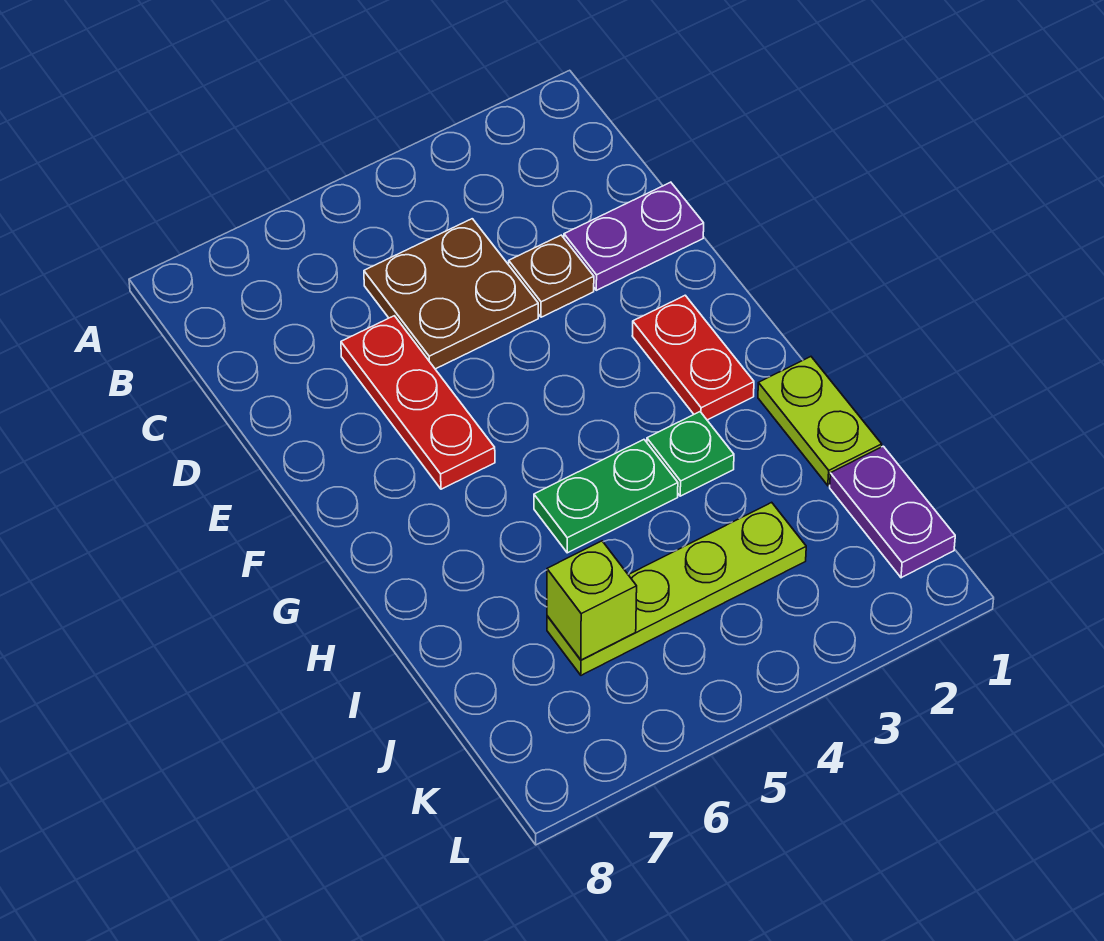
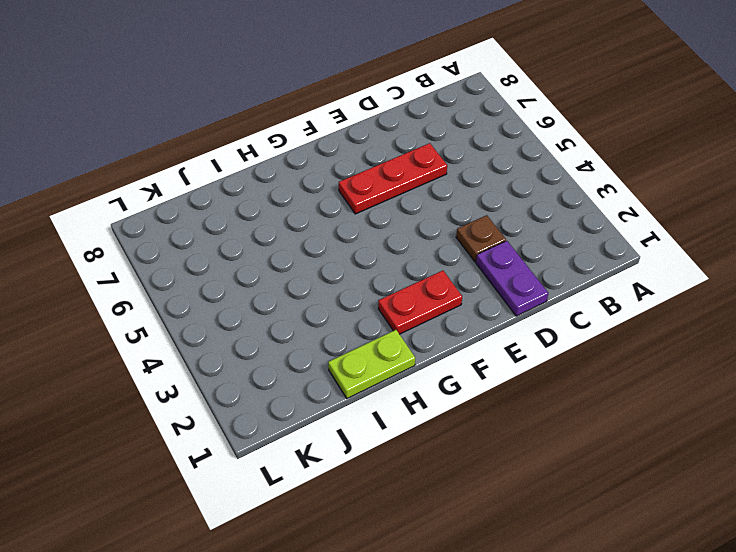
none -> brown 2x2 plate [364,219,538,369]
none -> green 1x1 plate [647,412,734,496]

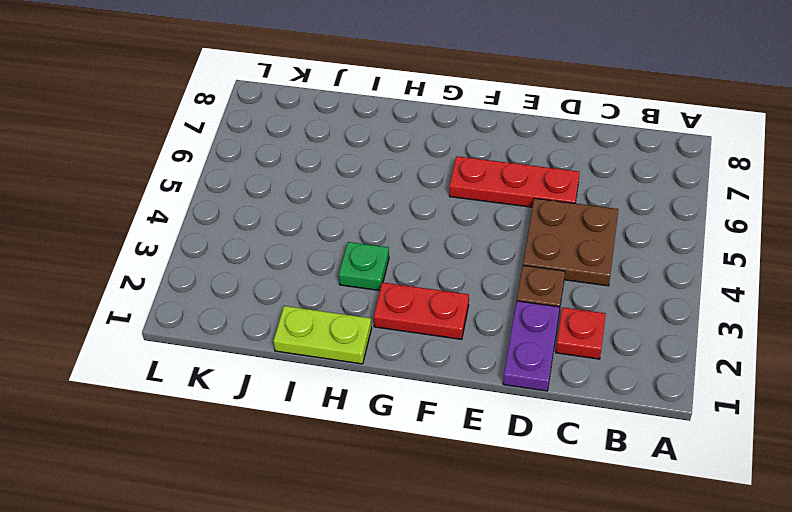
red 1x1 plate [556,307,606,359] -> none
none -> green 1x2 plate [534,440,678,553]
none -> purple 1x2 plate [830,446,955,578]

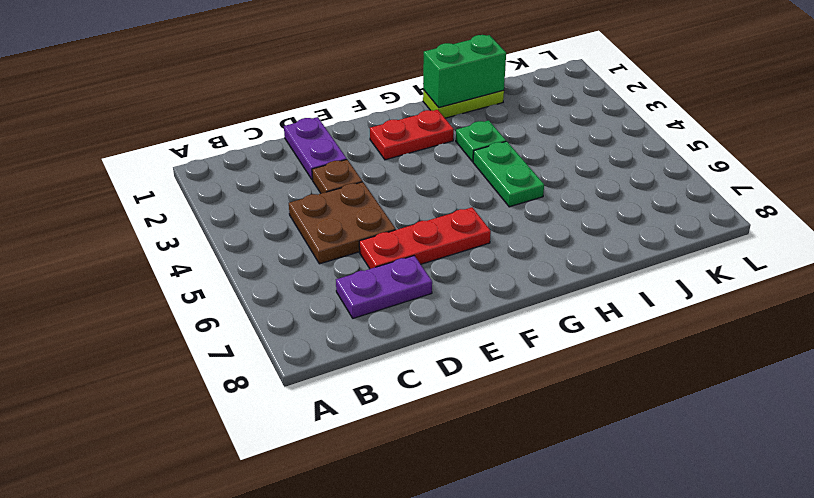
purple 1x2 plate [336,256,432,318] -> purple 1x2 plate moved to [830,446,955,578]
green 1x2 brick [423,35,506,108] -> none
none -> lime 1x4 plate [547,502,806,675]
none -> lime 1x1 brick [547,541,637,660]

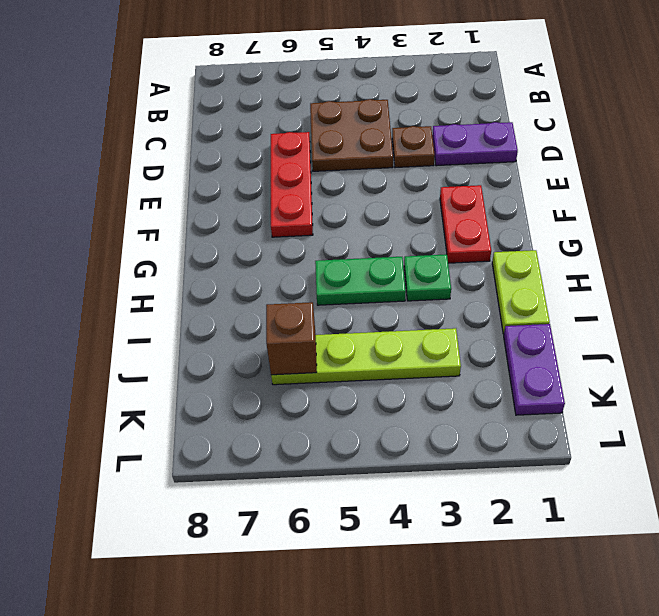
brown 1x1 brick [266,302,317,375] -> lime 1x1 brick [547,541,637,660]

